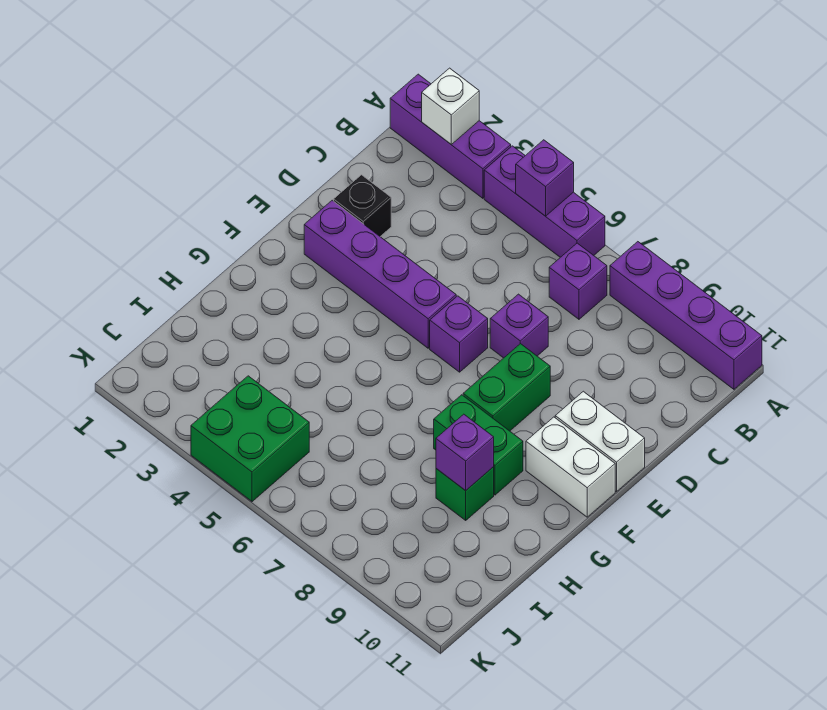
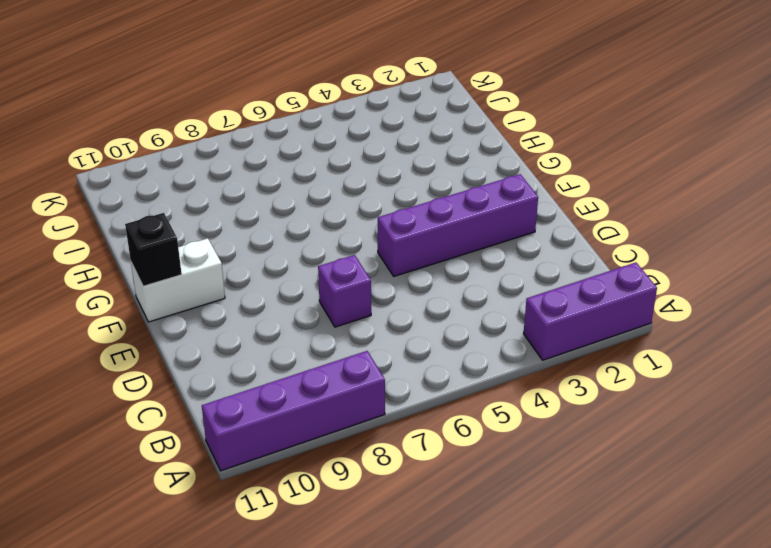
black 1x1 brick [125,213,182,286] -> black 1x1 brick moved to [334,175,391,236]
none -> purple 1x3 brick [484,146,605,257]
none -> purple 1x1 brick [549,243,607,319]
none -> purple 1x1 brick [430,296,488,372]

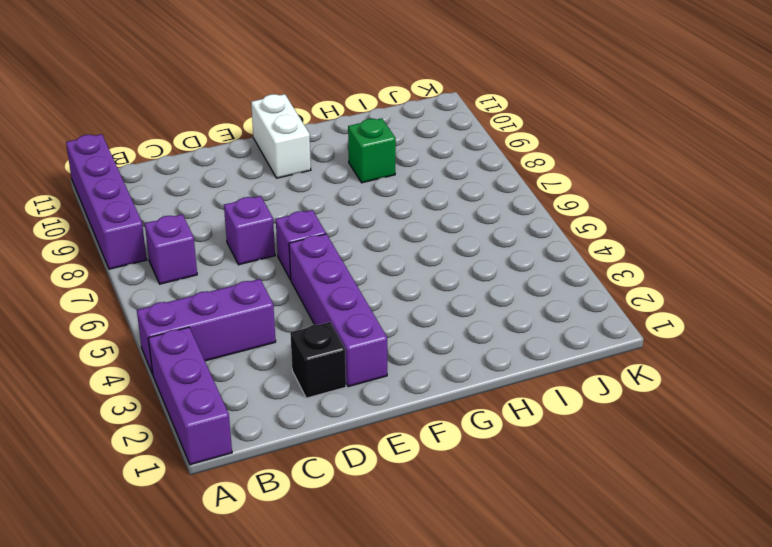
purple 1x3 brick [137,279,276,374] -> purple 1x3 brick turned to [484,146,605,257]
none -> green 1x2 brick [463,344,550,431]
none -> white 1x2 brick [555,391,645,492]
none -> green 1x2 brick [434,395,523,495]

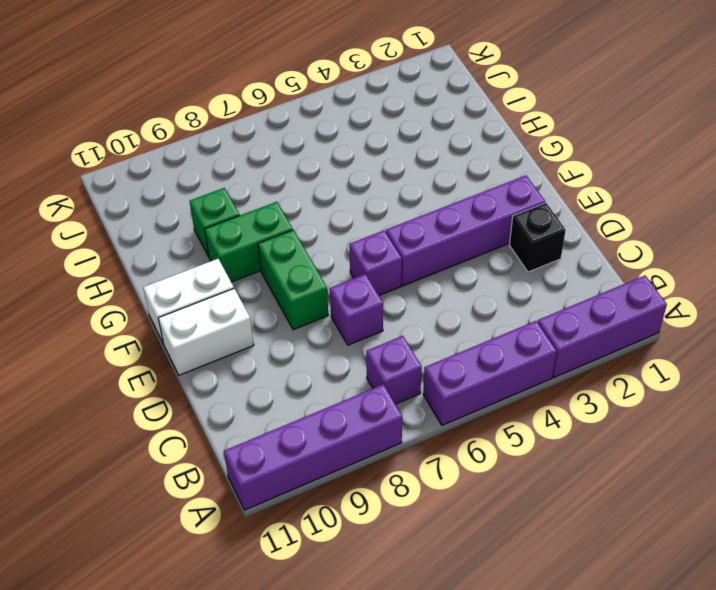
none -> green 2x2 brick [191,376,309,502]
none -> white 1x1 brick [422,68,479,144]
none -> purple 1x1 brick [516,140,574,216]

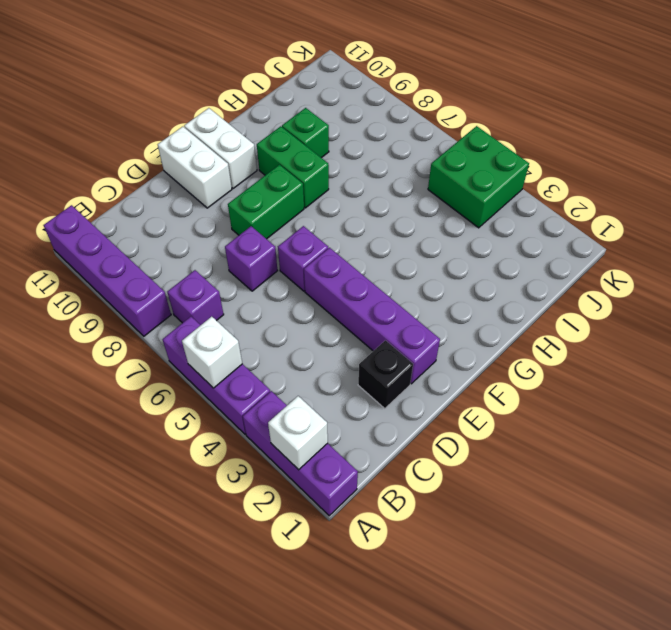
white 1x1 brick [182,317,242,388] -> purple 1x1 brick [516,140,574,216]
none -> purple 1x1 brick [436,414,494,491]

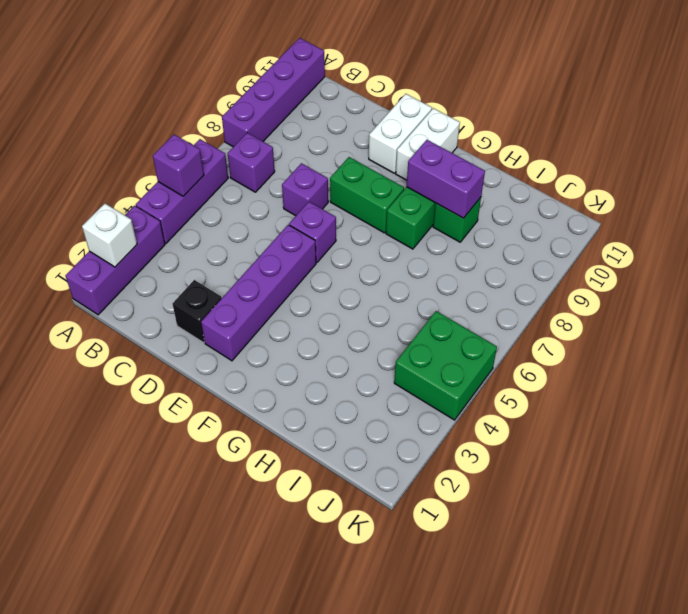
purple 1x2 brick [407,140,485,218] -> purple 1x1 brick [436,414,494,491]

